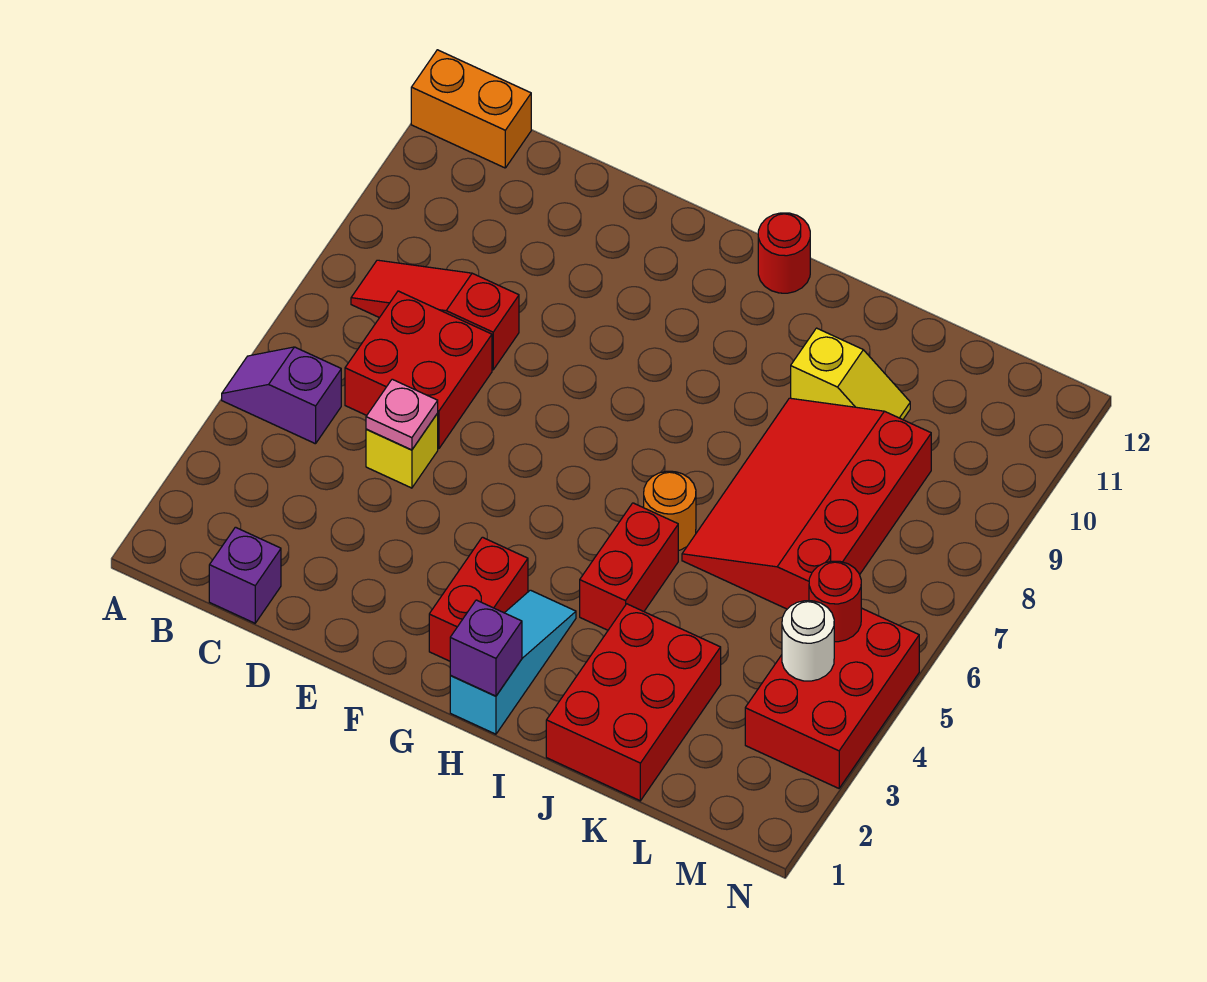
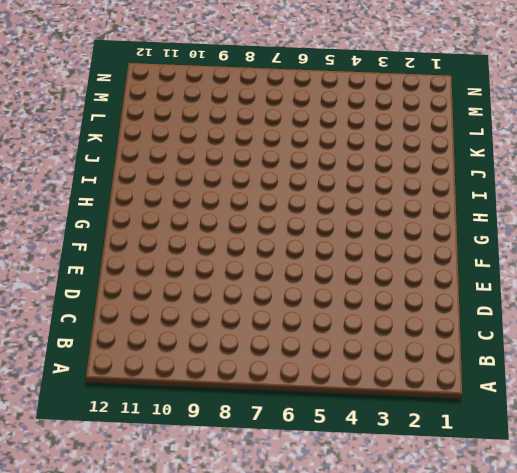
none -> purple 1x2 slope [222,347,341,444]
none -> orange 1x2 brick [411,50,531,168]
none -> red 1x3 slope [351,260,519,370]

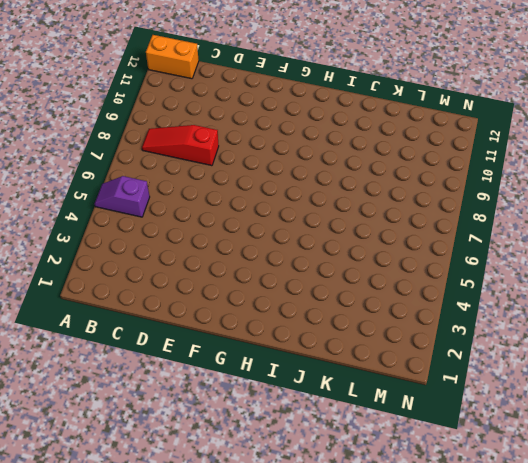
none -> purple 1x1 brick [209,527,281,623]
none -> red 2x2 brick [345,291,492,449]
none -> yellow 1x1 brick [366,413,438,488]

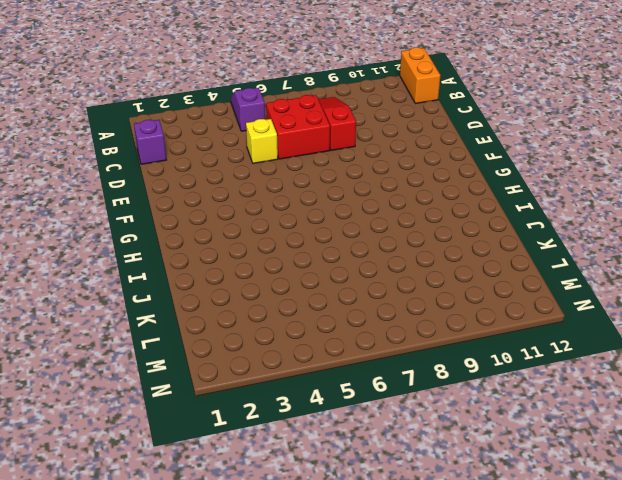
none -> red 1x2 brick [429,537,528,661]
none -> cyan 1x3 slope [450,590,576,734]
none -> red 1x1 round brick [758,213,810,293]

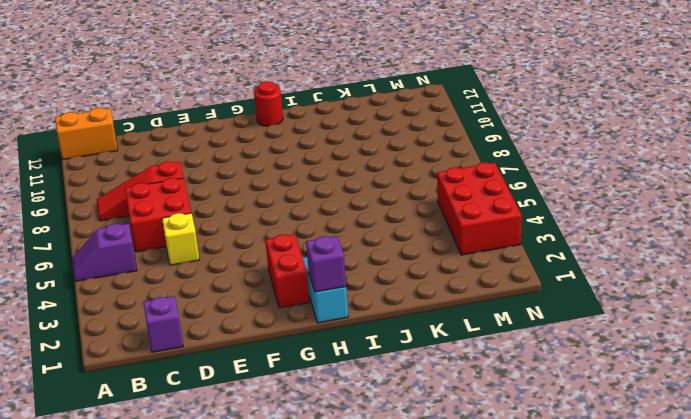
none -> red 1x2 brick [580,503,678,630]
none -> orange 1x1 round brick [644,471,696,551]
none -> red 2x3 brick [546,604,721,801]

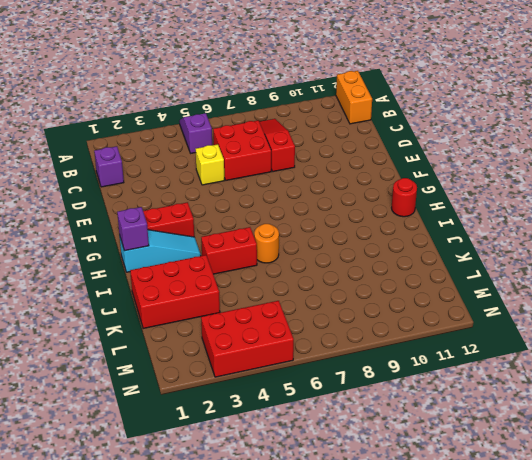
none -> red 3x4 slope [682,398,931,609]
none -> yellow 1x2 slope [791,328,910,420]
none -> pink 1x1 plate [366,379,438,450]

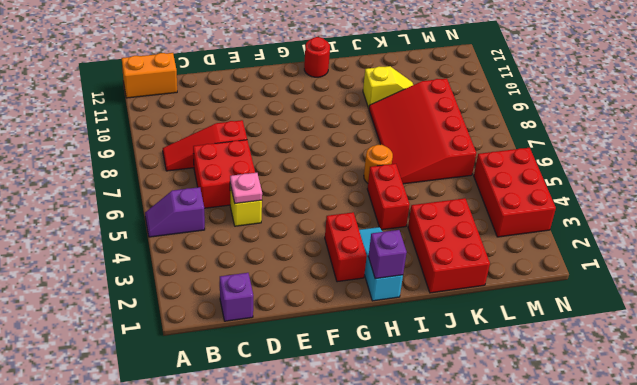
none -> white 1x1 round brick [782,601,834,681]
none -> red 1x1 round brick [809,561,861,642]

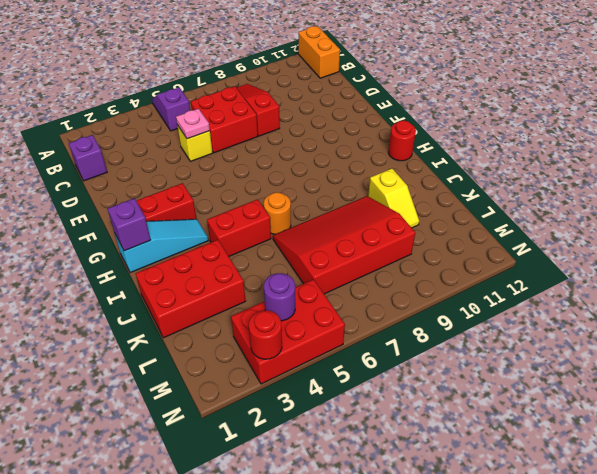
purple 1x1 round brick [264,273,295,321] -> white 1x1 round brick [782,601,834,681]
red 1x1 round brick [249,310,282,359] -> red 1x1 round brick moved to [809,561,861,642]

